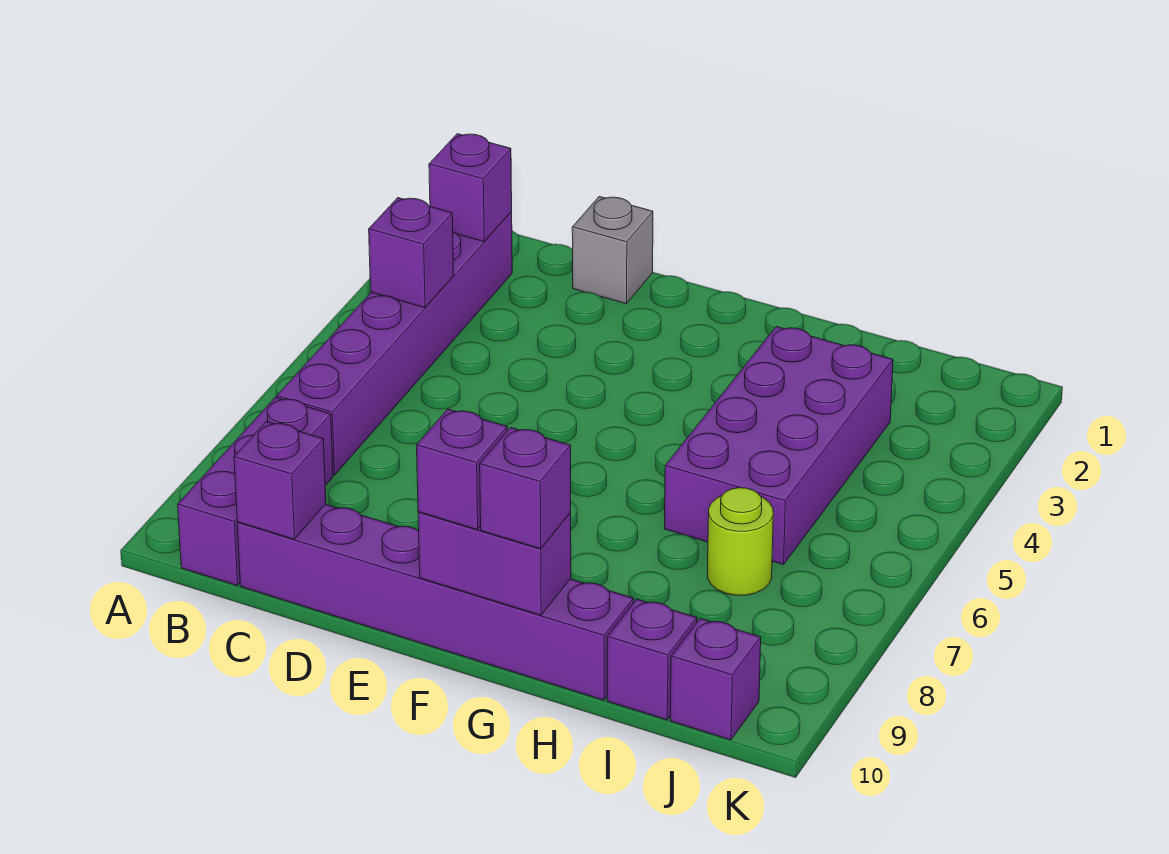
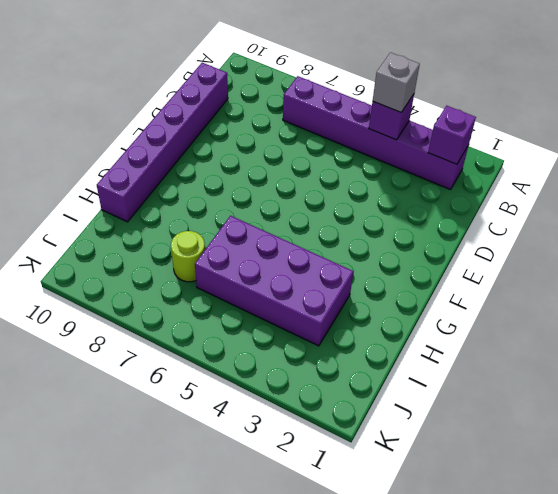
grey 1x1 brick [373,53,420,112] -> grey 1x1 brick moved to [572,197,653,304]
none -> purple 1x3 brick [178,397,333,586]
none -> purple 1x1 brick [607,599,697,720]
none -> purple 1x1 brick [670,618,761,740]

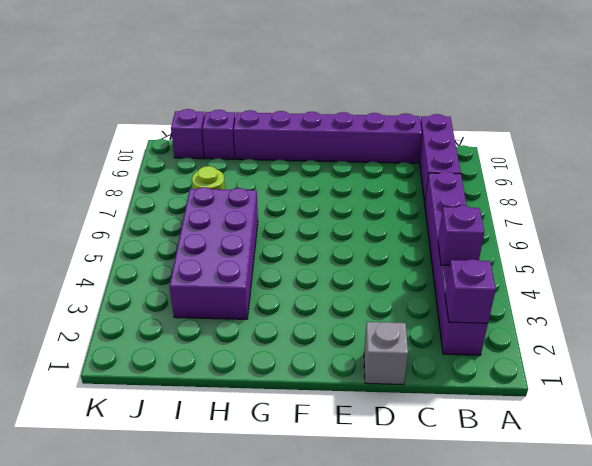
none -> purple 1x1 brick [234,422,326,539]
none -> purple 1x2 brick [418,512,571,615]
none -> purple 1x1 brick [417,409,507,530]

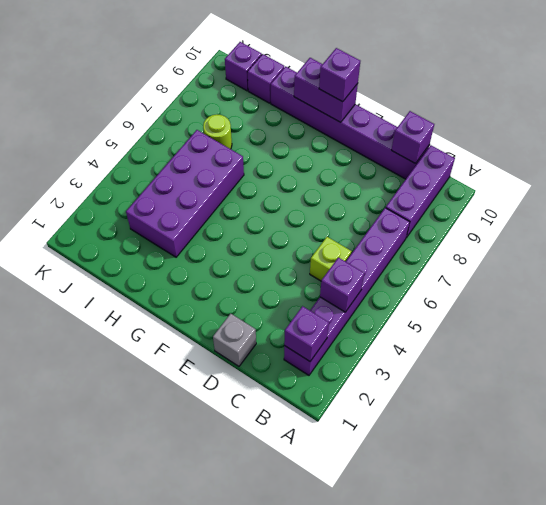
lime 1x1 brick [310,237,351,281] -> none
none -> purple 1x1 brick [480,428,571,549]

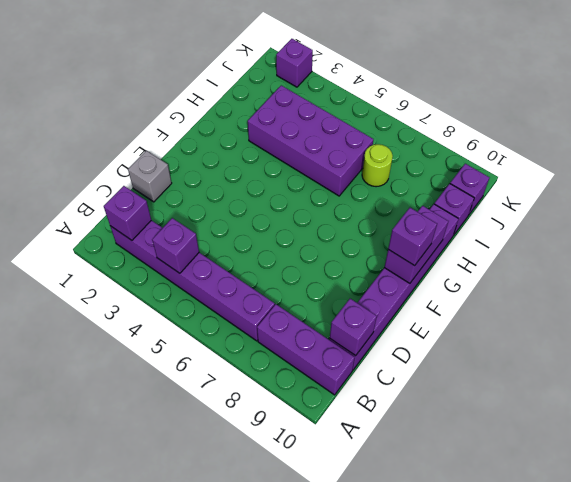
purple 1x1 brick [276,39,313,87] -> purple 1x1 brick moved to [480,428,571,549]

